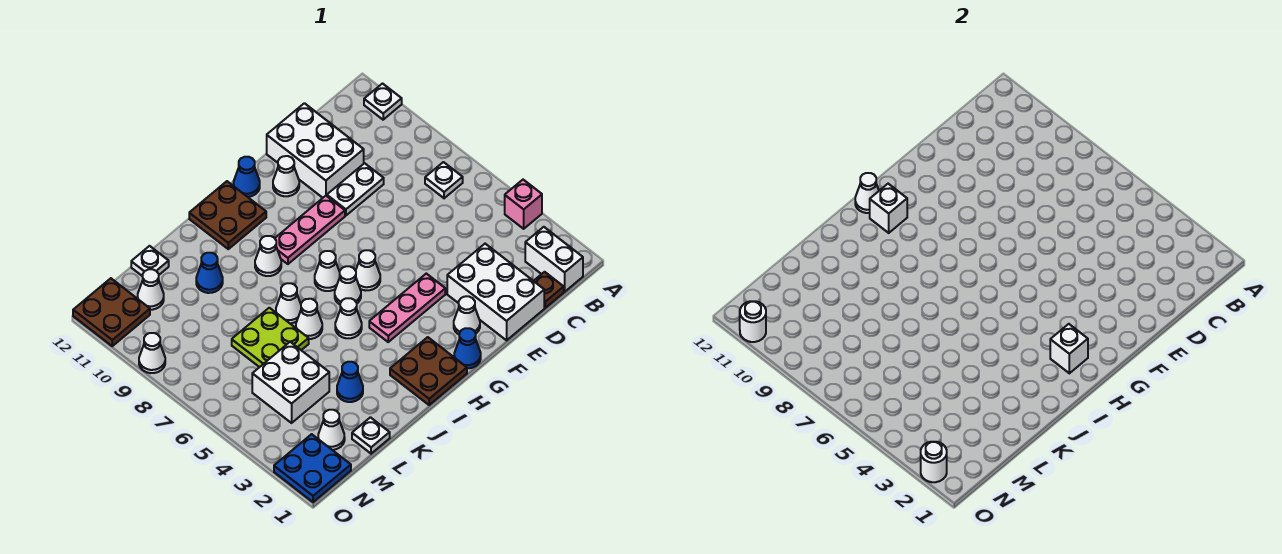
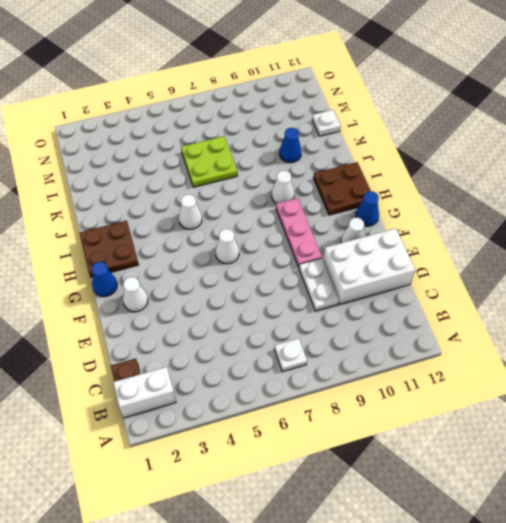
none -> pink 1x1 brick [505,180,542,229]
none -> white 1x1 plate [364,84,402,120]
none -> white 2x3 brick [447,244,544,340]
none -> pink 1x3 plate [369,274,445,342]

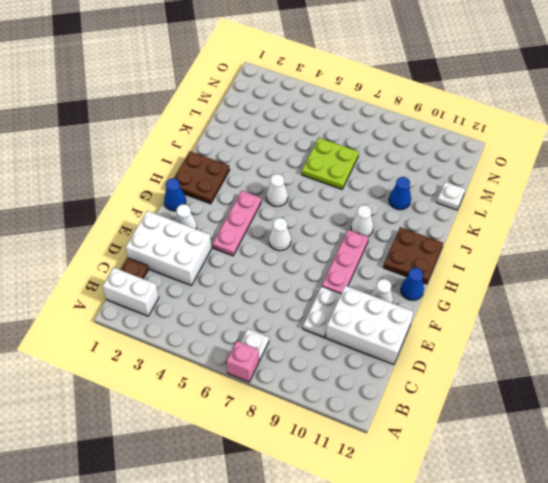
pink 1x1 brick [226,341,259,382] -> pink 1x1 brick moved to [505,180,542,229]
none -> white 1x1 plate [364,84,402,120]
none -> white 1x1 cone [335,266,361,304]
none -> white 1x1 cone [315,251,340,291]
none -> white 1x1 cone [296,299,322,339]

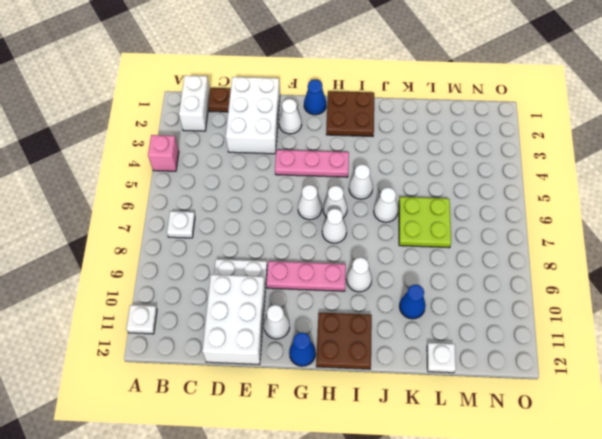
none -> white 1x1 cone [276,283,301,323]
none -> blue 1x1 cone [337,362,363,402]
none -> white 1x1 plate [352,417,390,454]
none -> white 2x2 brick [252,342,329,423]

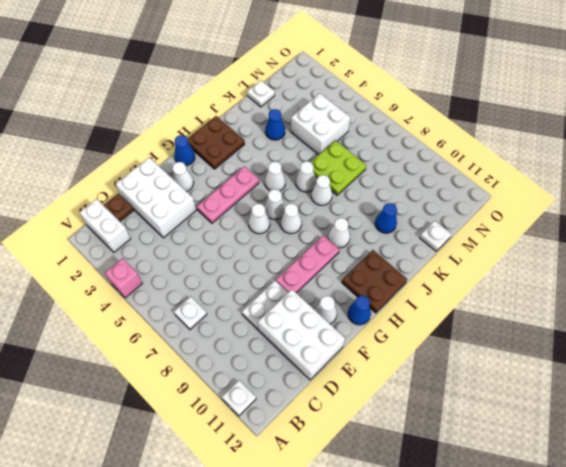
none -> white 1x1 cone [318,410,345,450]
none -> white 1x1 cone [138,269,164,310]
none -> blue 2x2 plate [274,434,351,502]
none -> brown 2x2 plate [73,278,150,346]

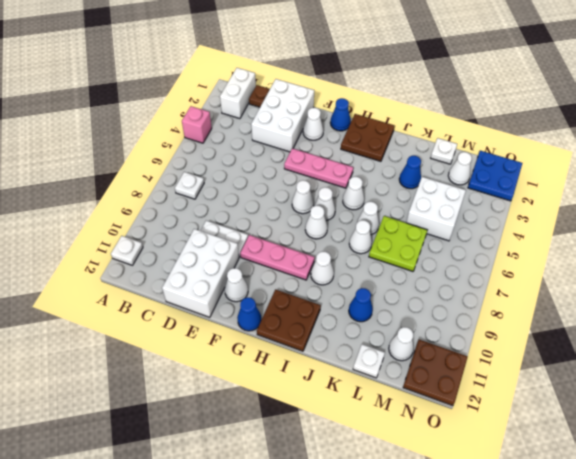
none -> white 1x1 cone [139,333,165,373]
none -> white 1x1 brick [1050,324,1088,373]
none -> white 1x1 brick [870,184,907,233]
none -> white 1x1 cone [855,173,879,213]

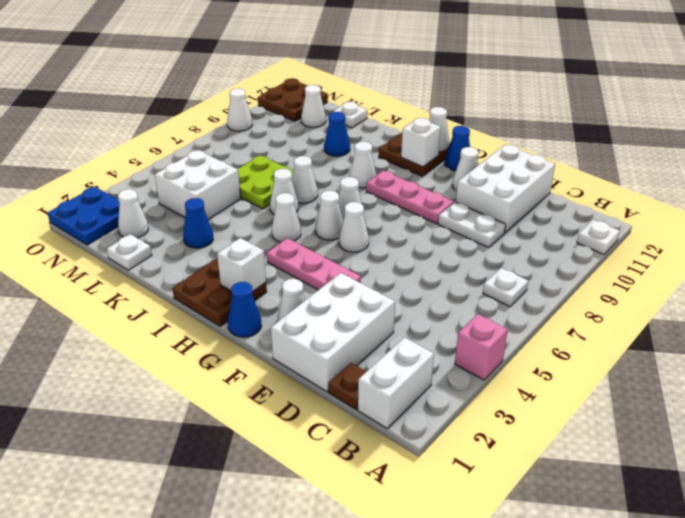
none -> white 1x1 round brick [921,442,947,482]
none -> white 1x1 round brick [740,301,766,342]

